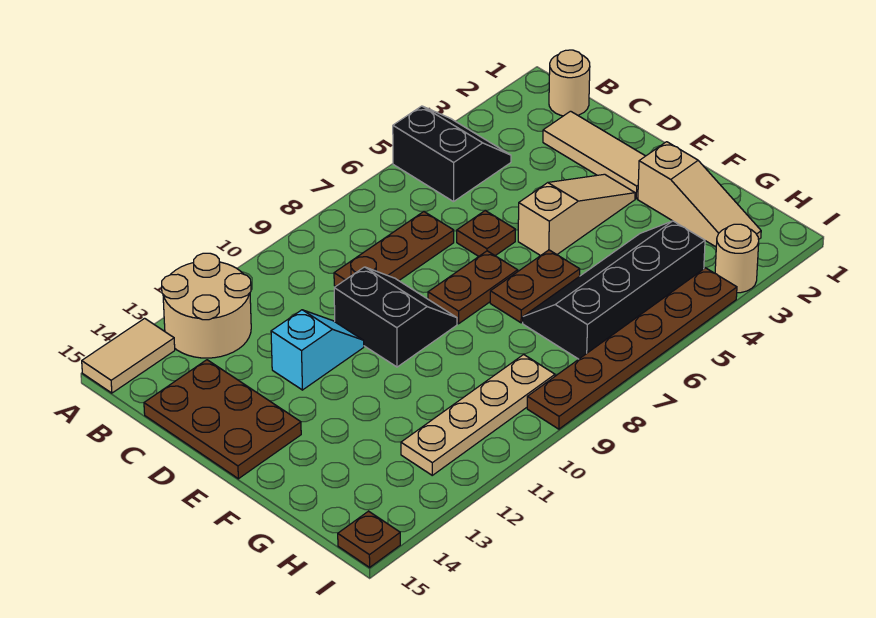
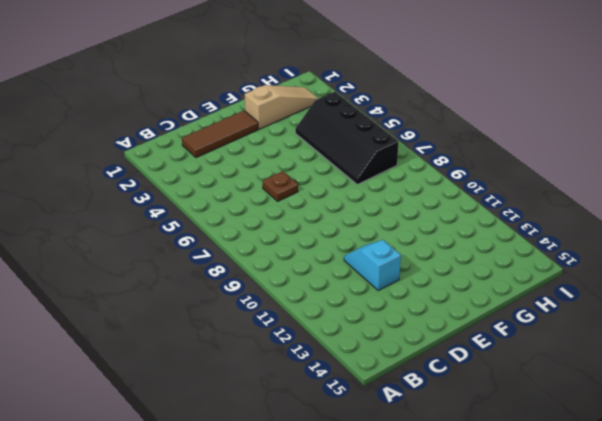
brown 1x3 tile [182,111,258,158] -> tan 1x3 tile [543,111,645,199]
none -> black 2x2 slope [393,106,511,202]
none -> tan 2x2 round brick [162,253,251,358]
none -> tan 1x2 tile [82,318,175,393]

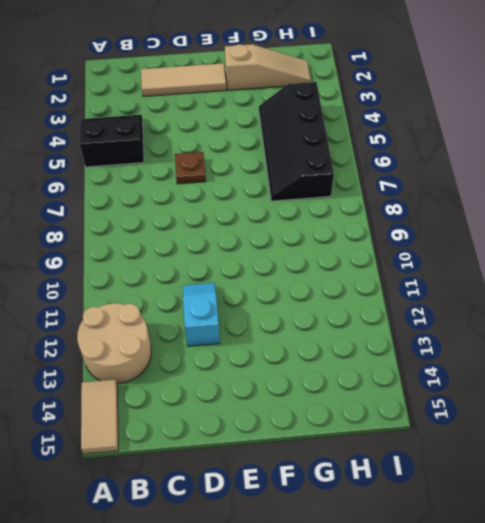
none -> tan 1x1 round brick [549,50,590,116]
none -> brown 1x3 plate [334,212,454,286]
none -> brown 2x3 plate [144,360,301,479]

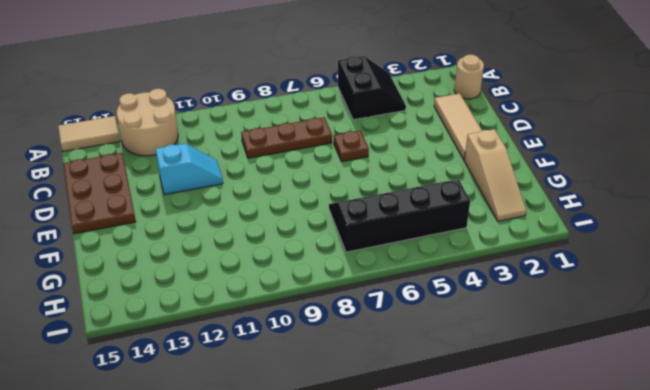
none -> black 2x2 slope [334,267,457,367]
none -> tan 1x3 slope [518,174,635,256]
none -> brown 1x2 plate [428,251,518,324]

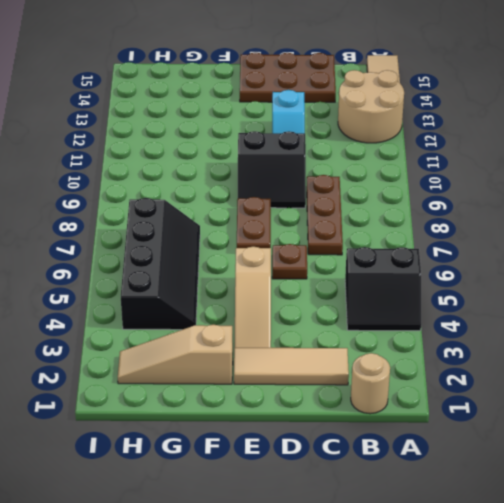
none -> brown 1x2 plate [490,250,580,323]
none -> tan 1x4 plate [401,355,555,475]
none -> tan 1x1 round brick [715,224,759,293]

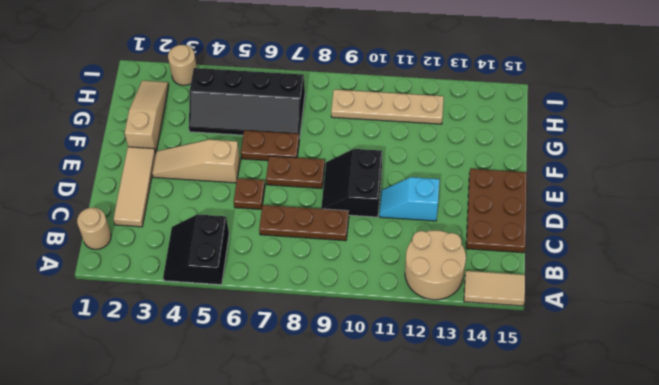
none -> brown 1x6 plate [527,268,737,429]
none -> brown 1x1 plate [338,511,400,567]

